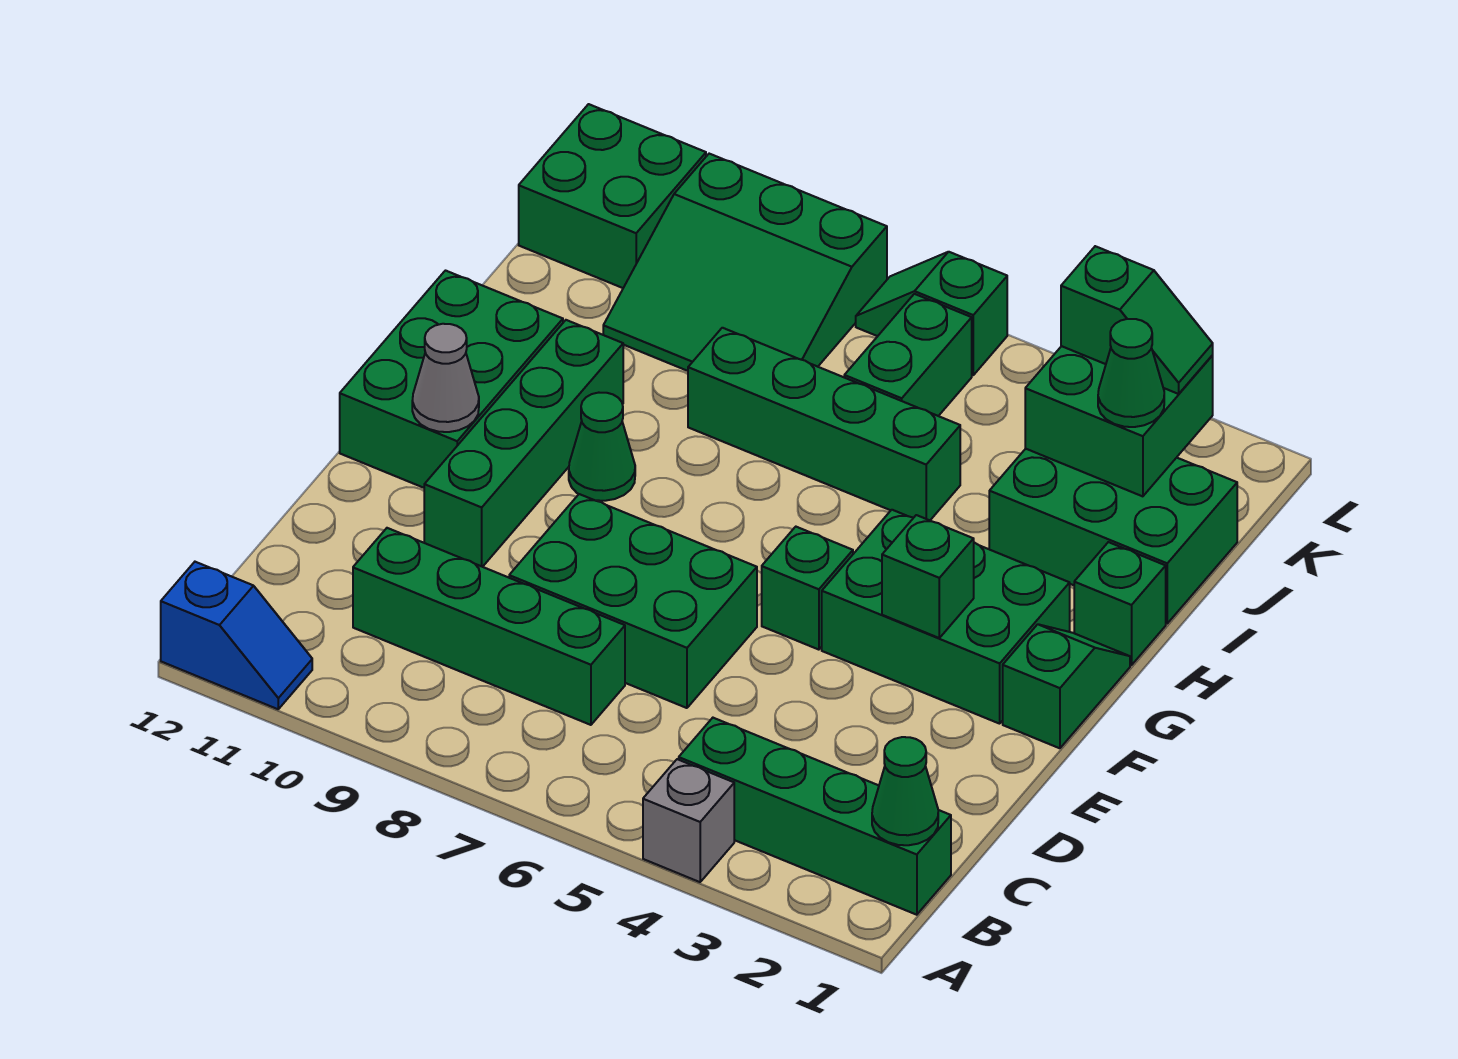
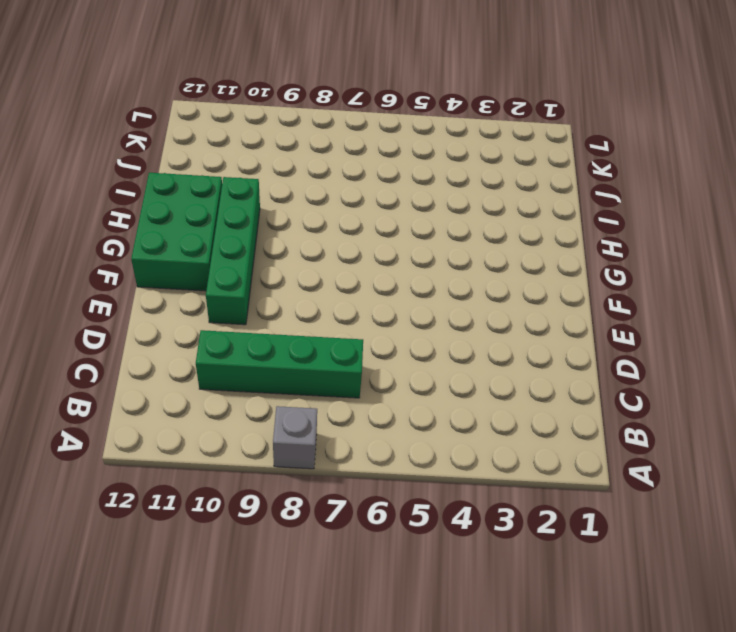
grey 1x1 brick [273,406,317,469] -> grey 1x1 brick moved to [643,759,734,882]
none -> blue 1x2 slope [161,562,312,709]
none -> green 1x4 brick [679,718,951,915]
none -> green 2x3 brick [509,494,757,708]

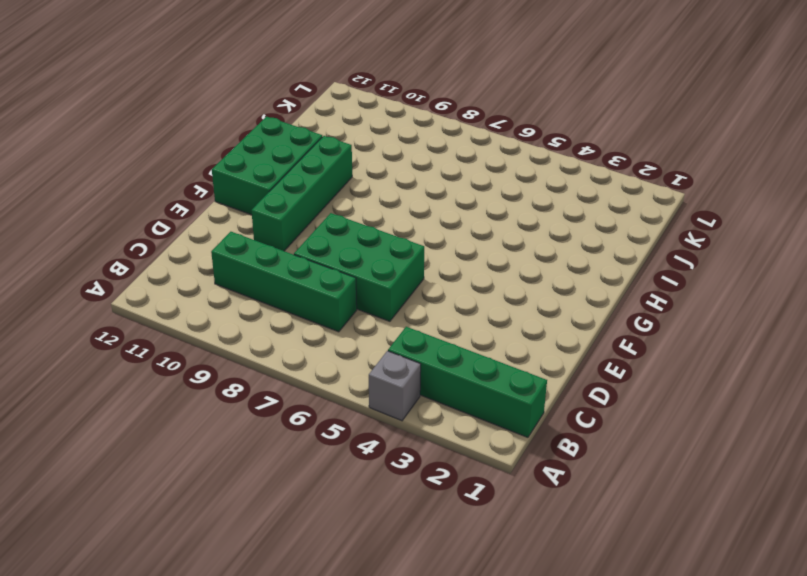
none -> blue 1x2 slope [161,562,312,709]
none -> green 1x2 slope [1003,624,1130,748]
none -> green 2x3 brick [822,510,1070,724]

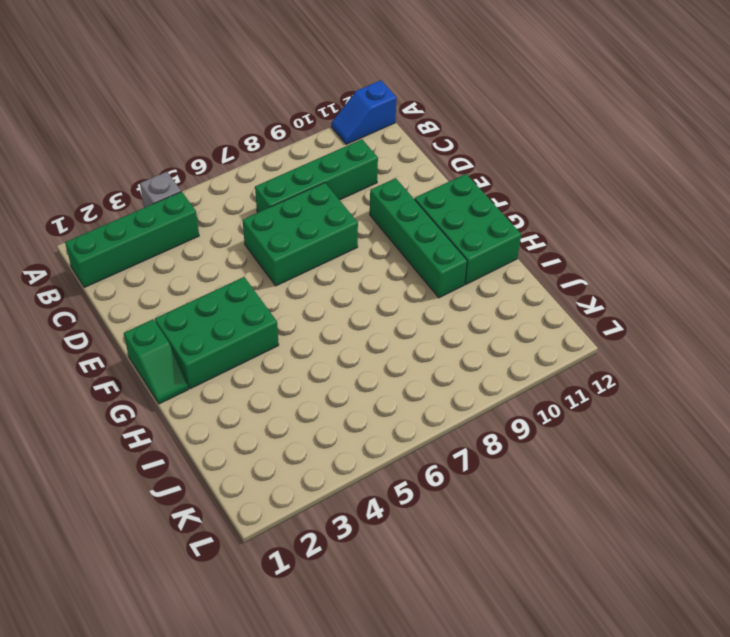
none -> green 1x1 brick [762,527,853,650]
none -> green 1x1 cone [569,393,635,501]
none -> green 1x1 brick [1074,542,1166,665]

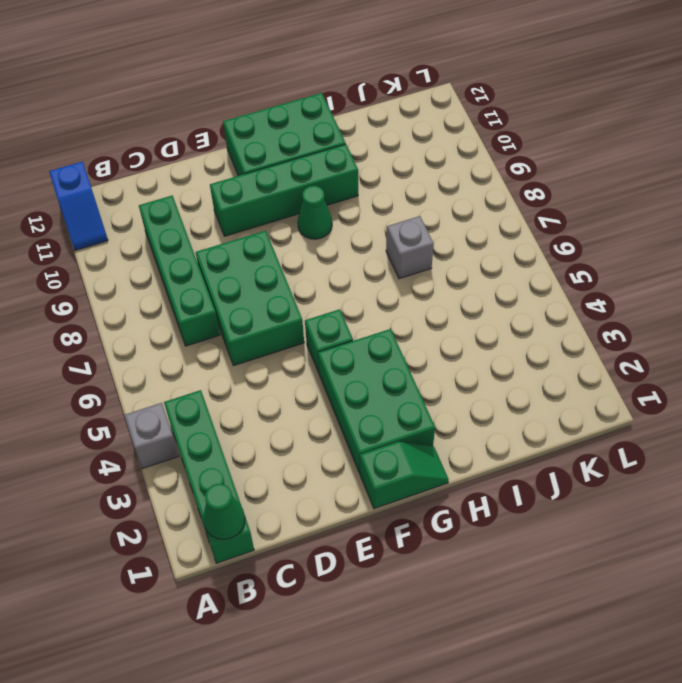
grey 1x1 brick [386,216,434,279] -> green 1x4 brick [688,328,960,520]
none -> green 1x1 brick [1074,542,1166,665]
none -> green 2x3 brick [989,449,1237,623]
none -> green 1x2 brick [844,294,972,416]

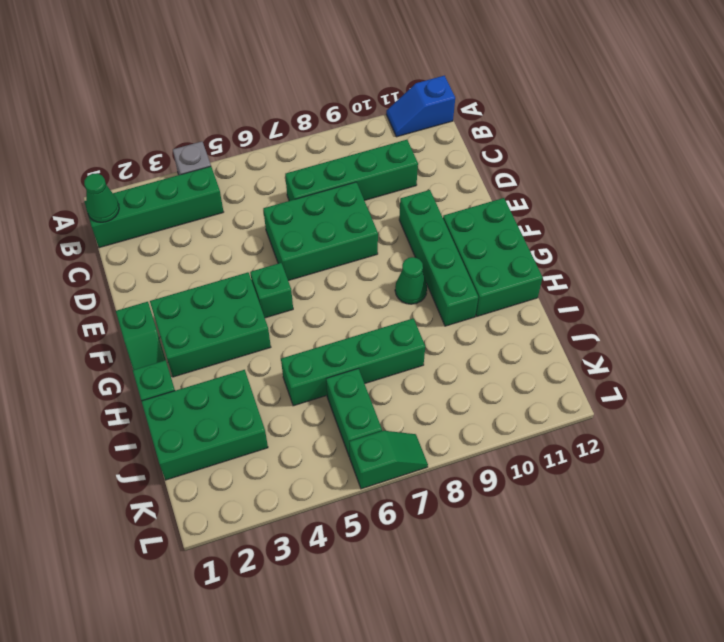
none -> green 3x3 slope [603,154,887,371]
none -> green 2x2 brick [519,104,706,288]
none -> green 1x1 brick [882,515,974,638]

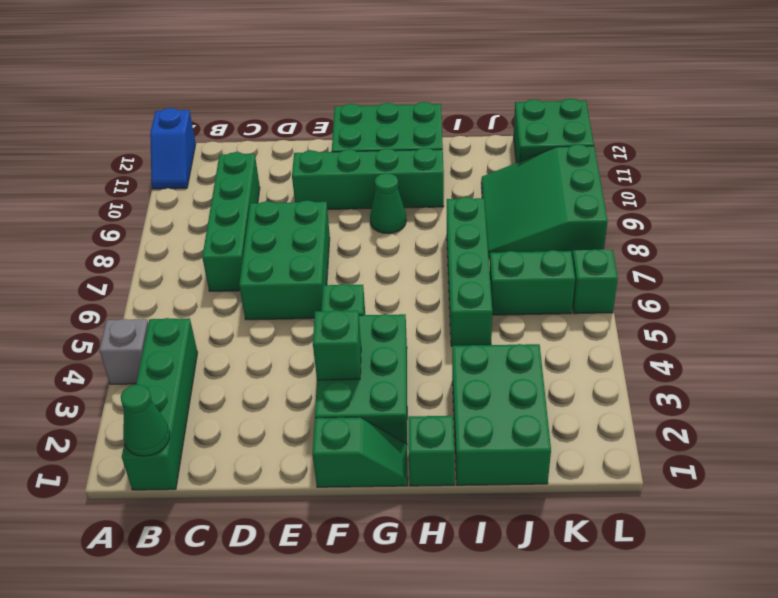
none -> grey 1x1 cone [412,324,479,432]
none -> green 2x2 brick [1025,346,1213,496]
none -> green 1x1 cone [1098,319,1164,427]

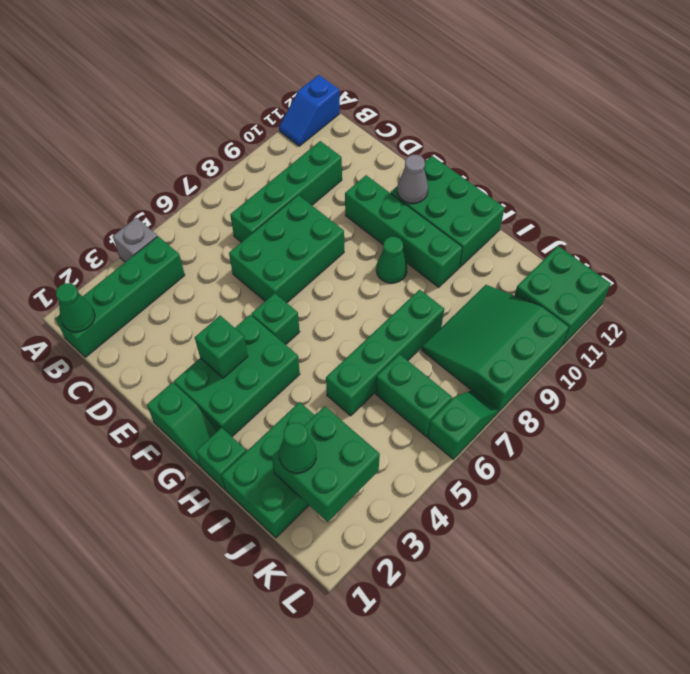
none -> green 1x2 slope [1061,246,1213,394]

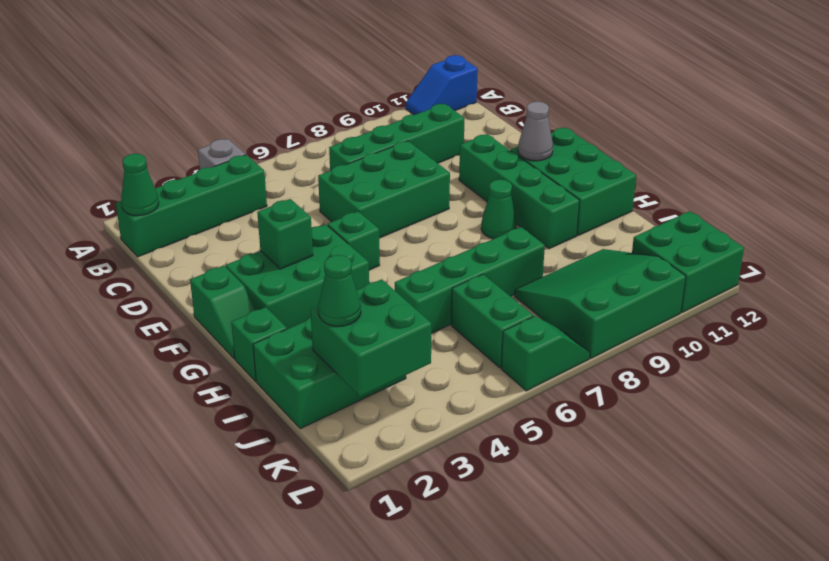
none -> green 1x2 slope [1061,246,1213,394]

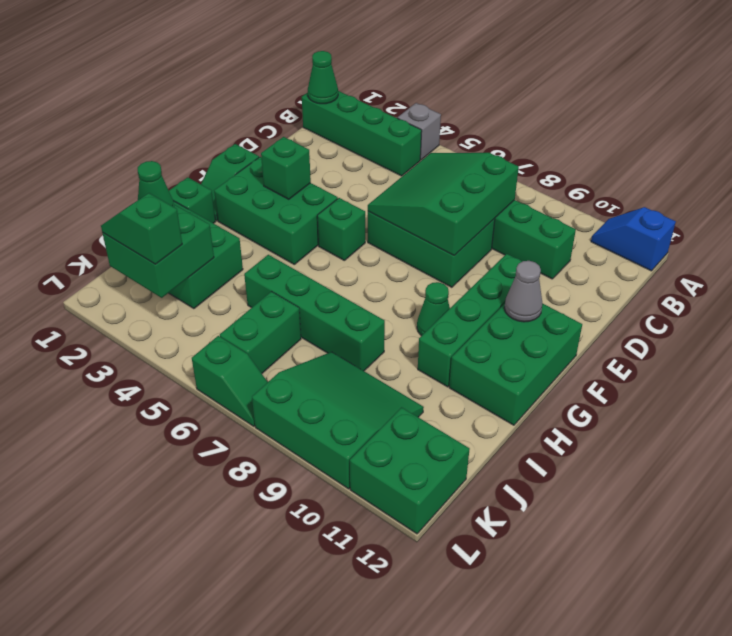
green 3x3 slope [368,153,519,255] -> none

